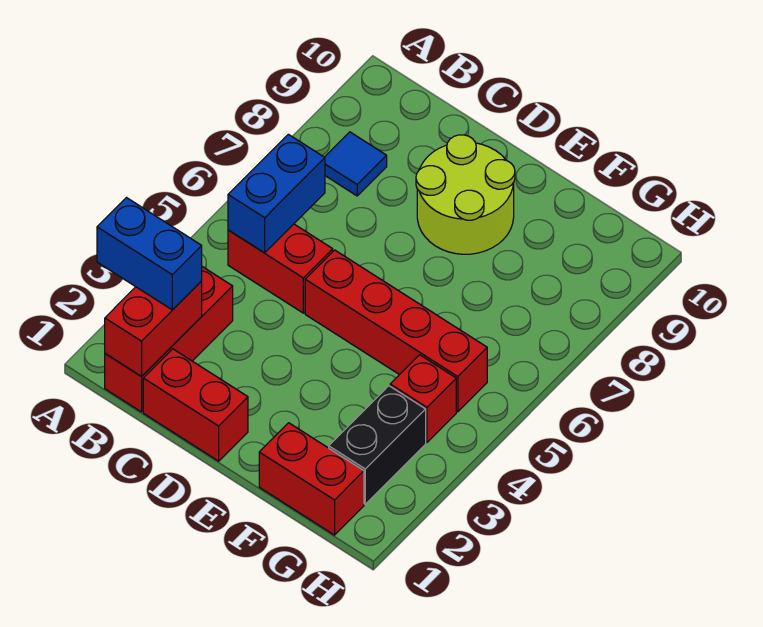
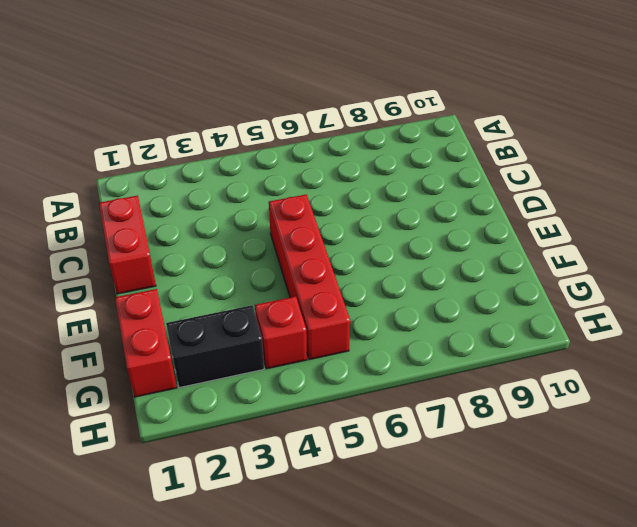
none -> red 1x3 brick [105,267,233,412]
none -> red 1x2 brick [228,224,333,313]
none -> blue 1x1 tile [325,132,387,196]

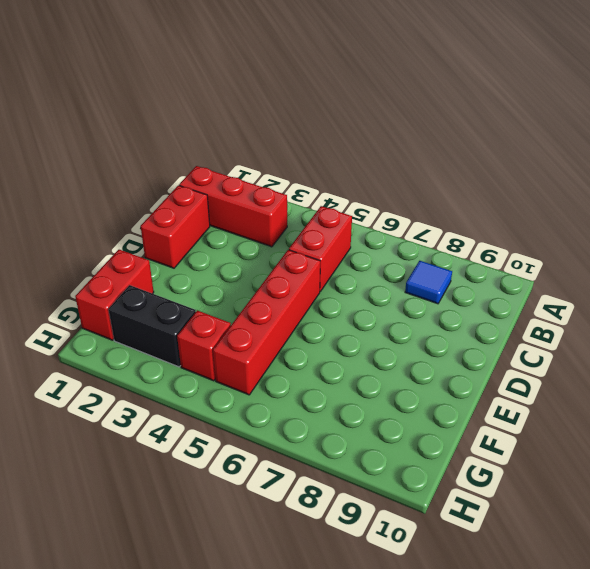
none -> lime 2x2 round brick [416,135,515,254]
none -> red 1x2 brick [105,281,202,377]
none -> blue 1x2 brick [228,134,325,253]

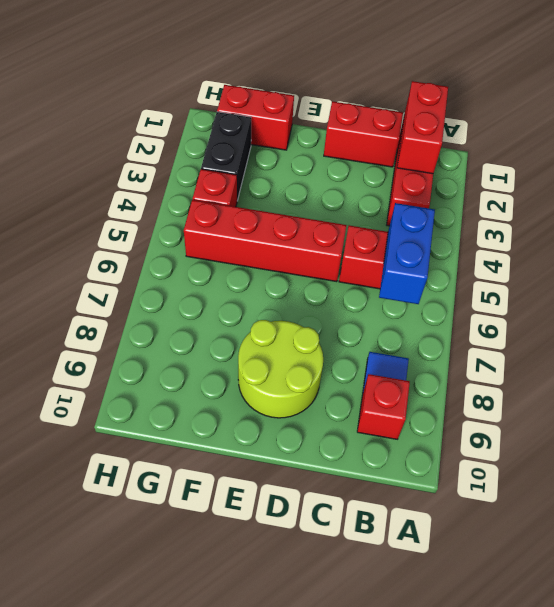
red 1x1 brick [357,374,410,439] -> none
none -> blue 1x2 brick [97,198,202,310]

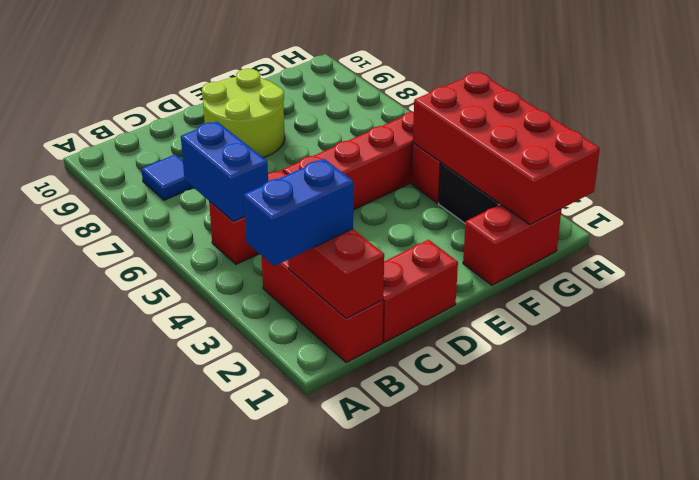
red 2x4 brick [413,72,600,225] -> none

